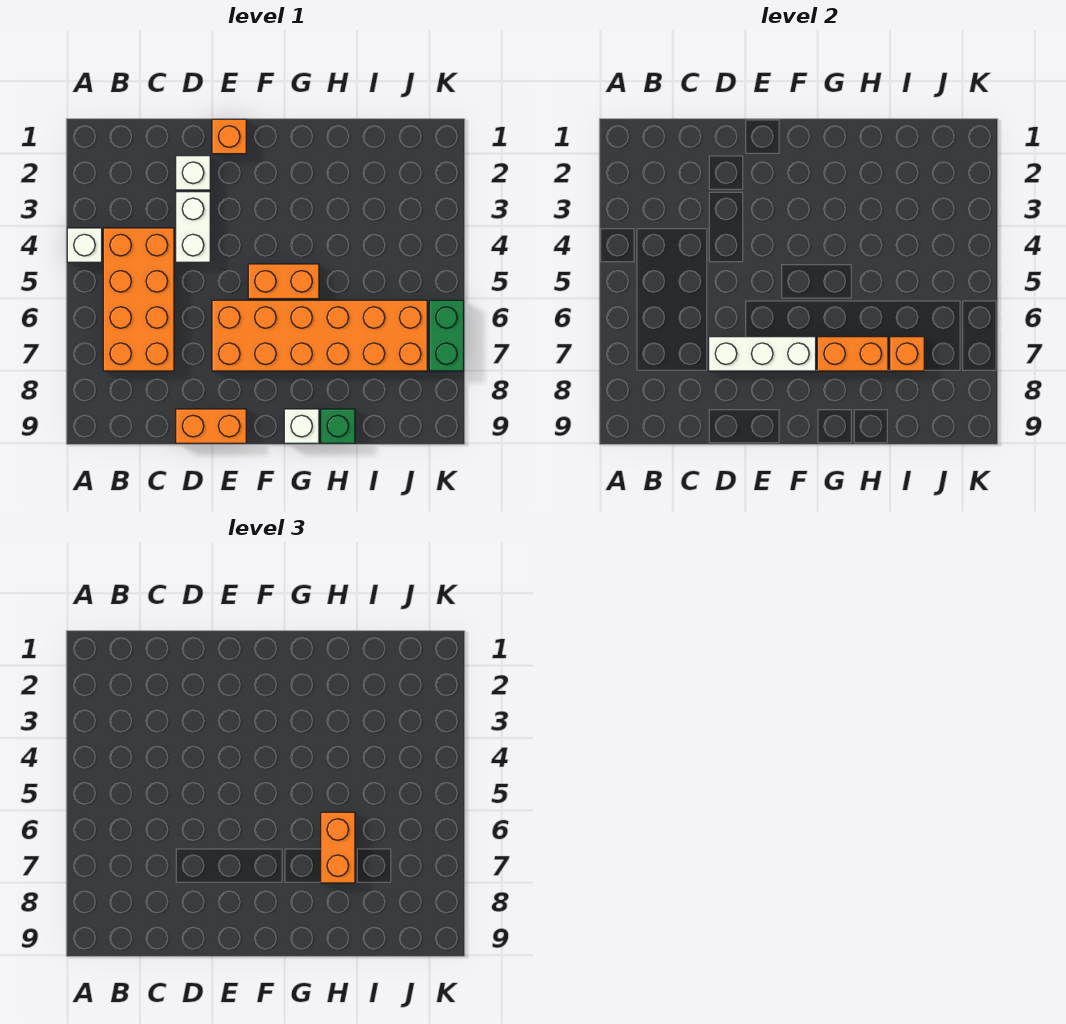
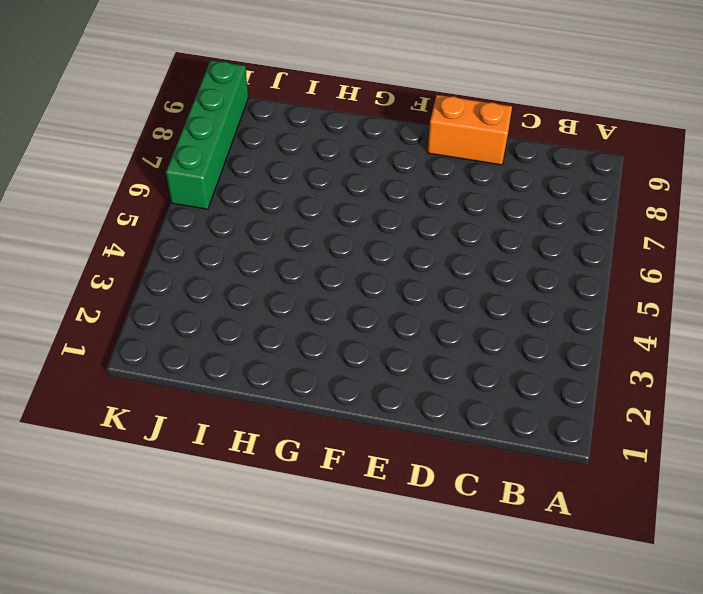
green 1x4 brick [166,60,248,209] -> green 1x2 brick [429,300,464,371]
none -> white 1x1 brick [67,228,102,262]
none -> orange 2x4 brick [103,228,174,371]
none -> white 1x1 brick [176,156,210,190]

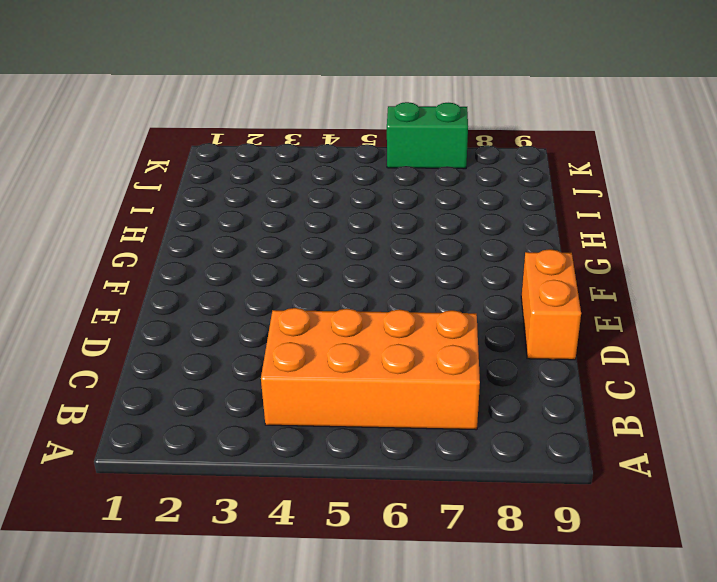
none -> white 1x1 brick [67,228,102,262]
none -> white 1x1 brick [176,156,210,190]
none -> white 1x2 brick [176,192,210,262]

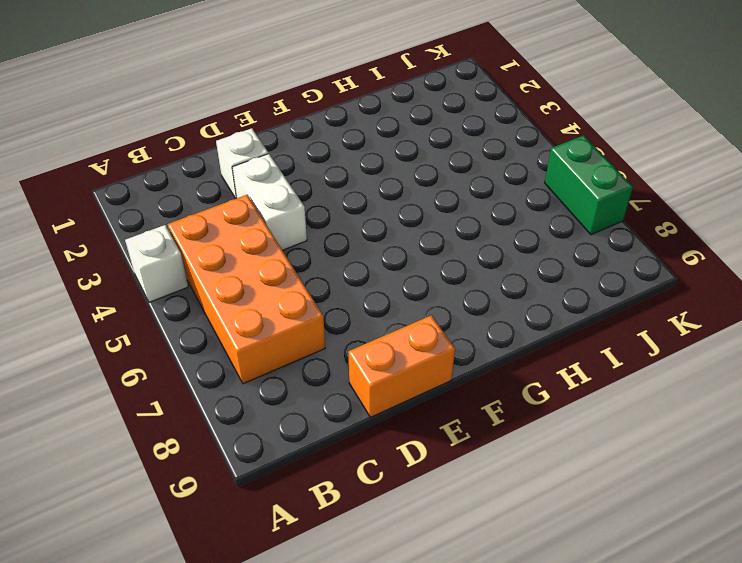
none -> orange 1x1 brick [212,119,246,154]
none -> orange 2x6 brick [212,300,427,371]
none -> orange 1x2 brick [248,264,319,299]

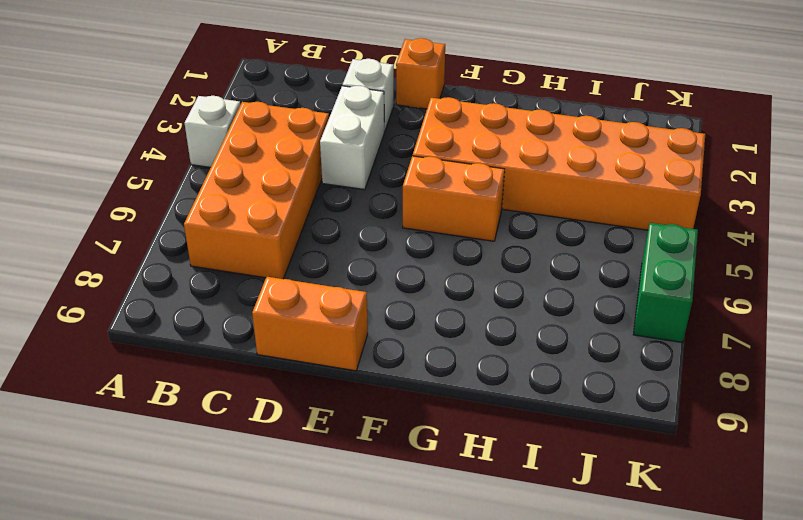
orange 2x6 brick [413,97,705,230] -> orange 2x6 brick moved to [212,300,427,371]
none -> white 1x1 brick [284,409,319,443]
none -> green 1x1 brick [321,409,355,443]
none -> white 1x3 brick [709,337,816,371]

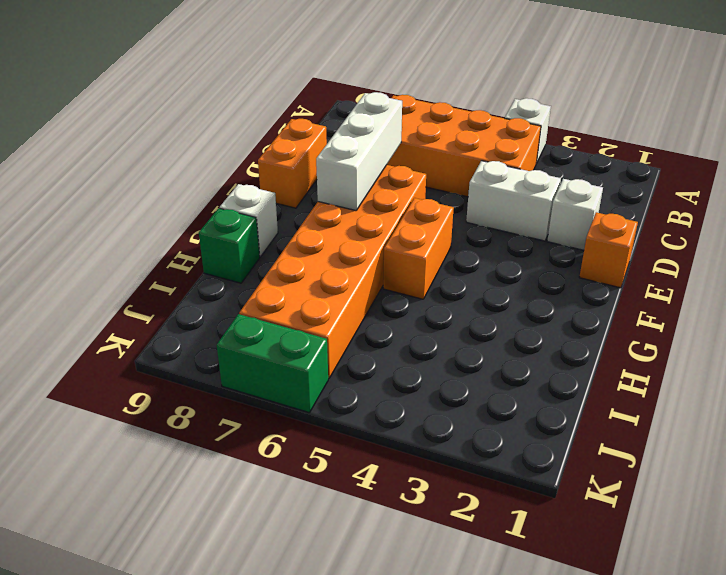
none -> orange 1x2 brick [817,337,888,371]
none -> orange 1x1 brick [890,337,924,371]
none -> orange 1x2 brick [321,812,355,883]

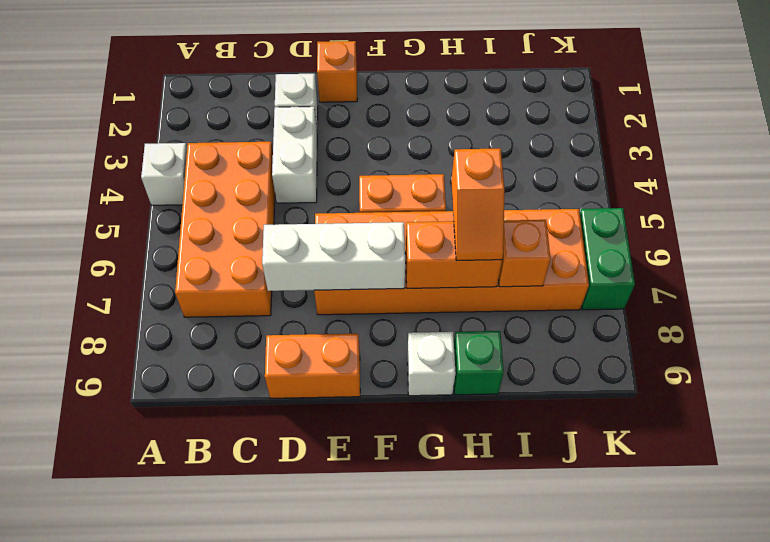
orange 1x2 slope [451,148,504,261] -> orange 1x2 brick [321,812,355,883]

